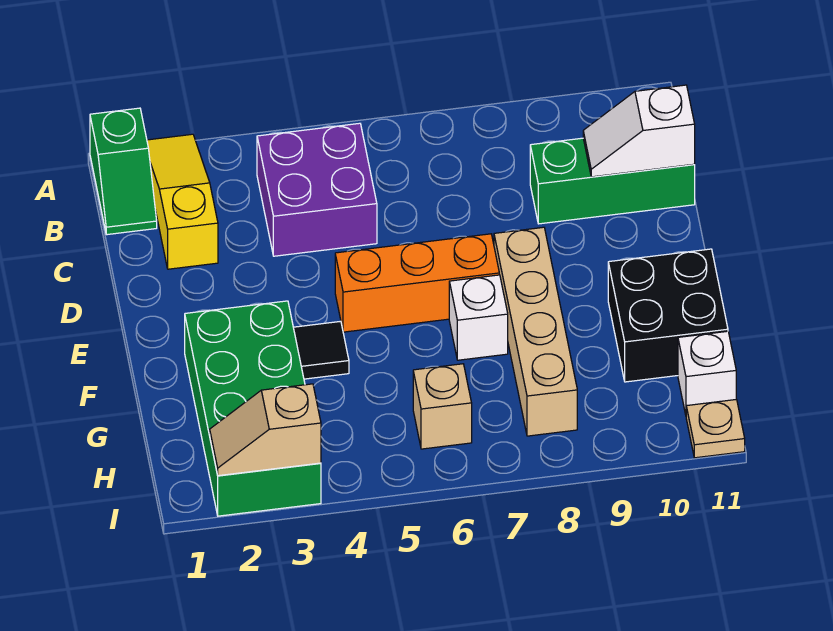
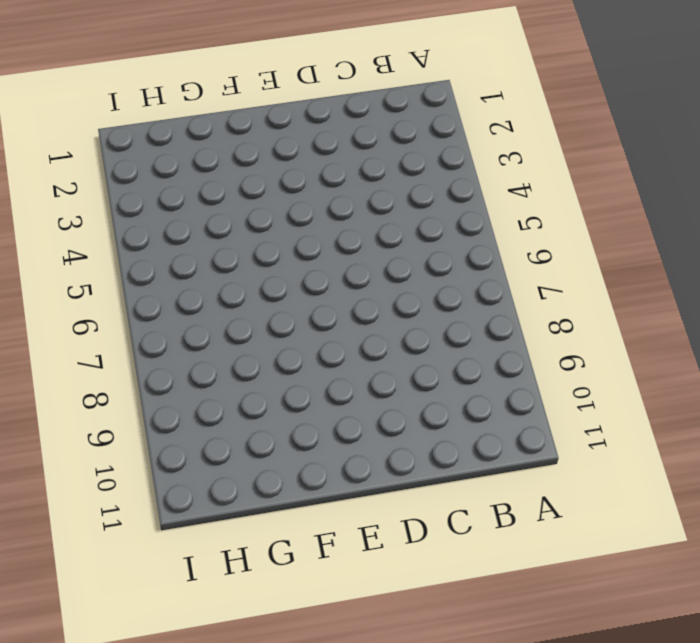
none -> green 1x2 slope [90,108,157,235]
none -> yellow 1x3 slope [147,134,218,269]
none -> purple 2x2 brick [257,123,377,256]

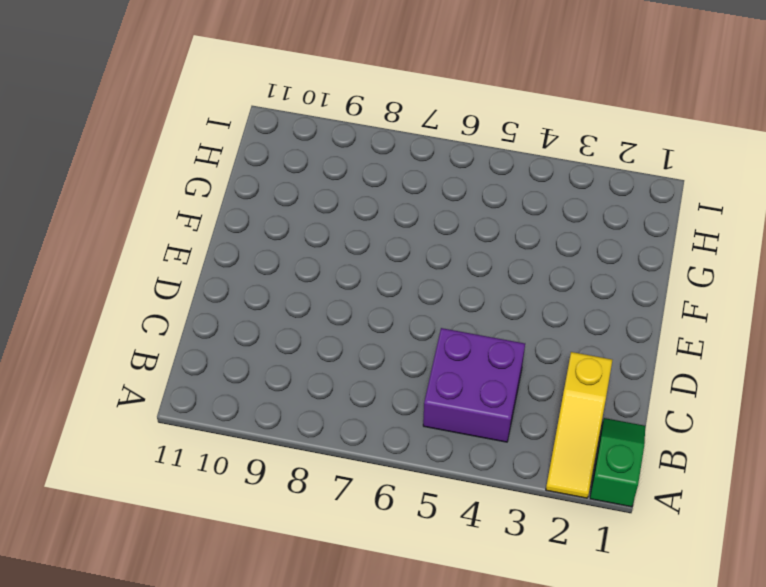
none -> green 1x3 brick [530,138,695,224]
none -> orange 1x3 brick [335,234,499,332]
none -> tan 1x4 brick [494,227,577,436]

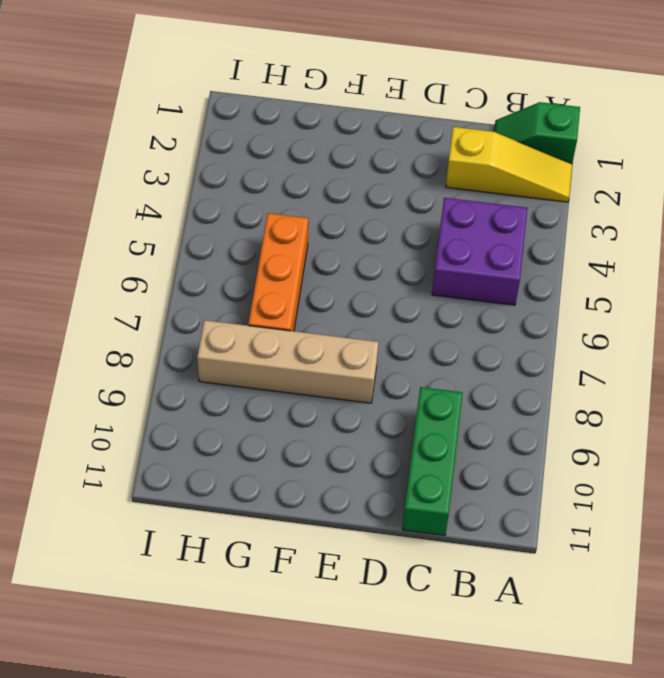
orange 1x3 brick [248,213,308,331] -> orange 1x3 brick moved to [335,234,499,332]
none -> green 2x4 brick [185,301,321,516]
none -> black 1x1 tile [293,321,349,379]
none -> white 1x1 brick [449,275,508,360]

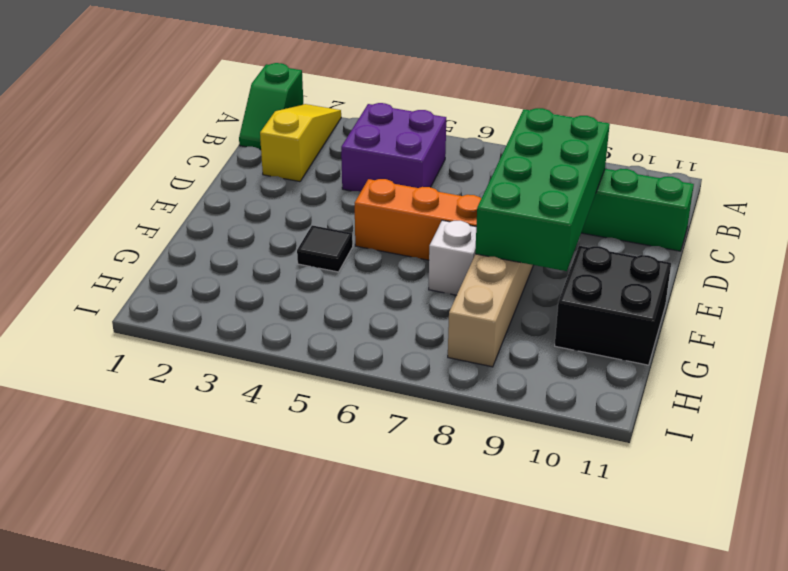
green 2x4 brick [475,108,610,271] -> green 2x4 brick moved to [185,301,321,516]
none -> tan 1x1 brick [413,364,472,449]
none -> white 1x1 brick [678,331,736,415]
none -> tan 1x1 plate [686,399,745,458]

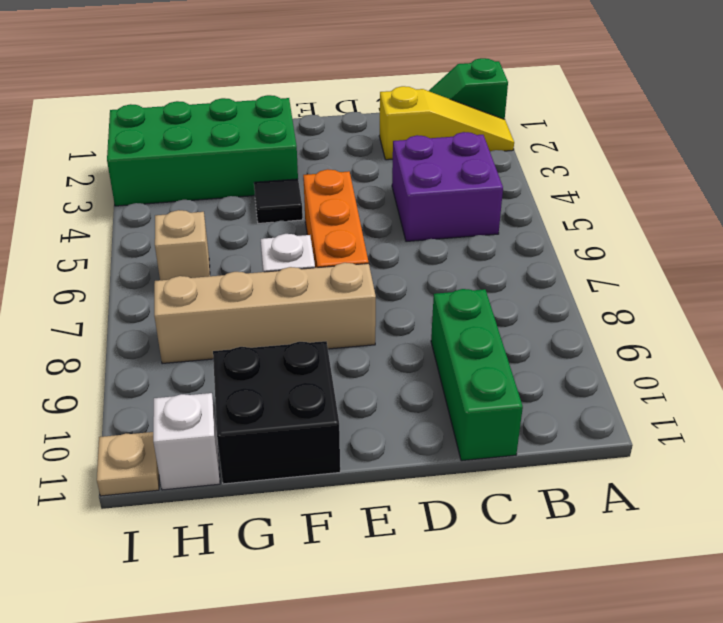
none -> white 1x2 slope [583,85,695,177]
none -> tan 1x2 slope [210,384,321,476]

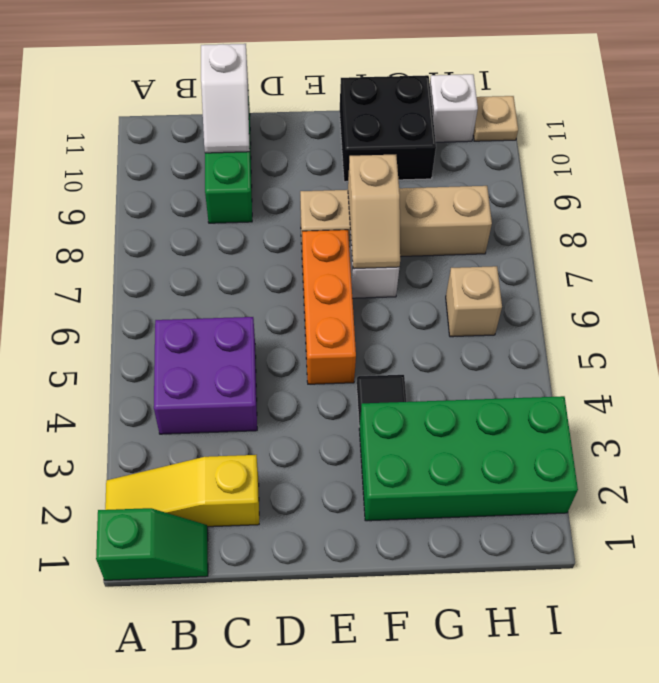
tan 1x2 slope [348,155,400,269] -> tan 1x2 slope moved to [210,384,321,476]

